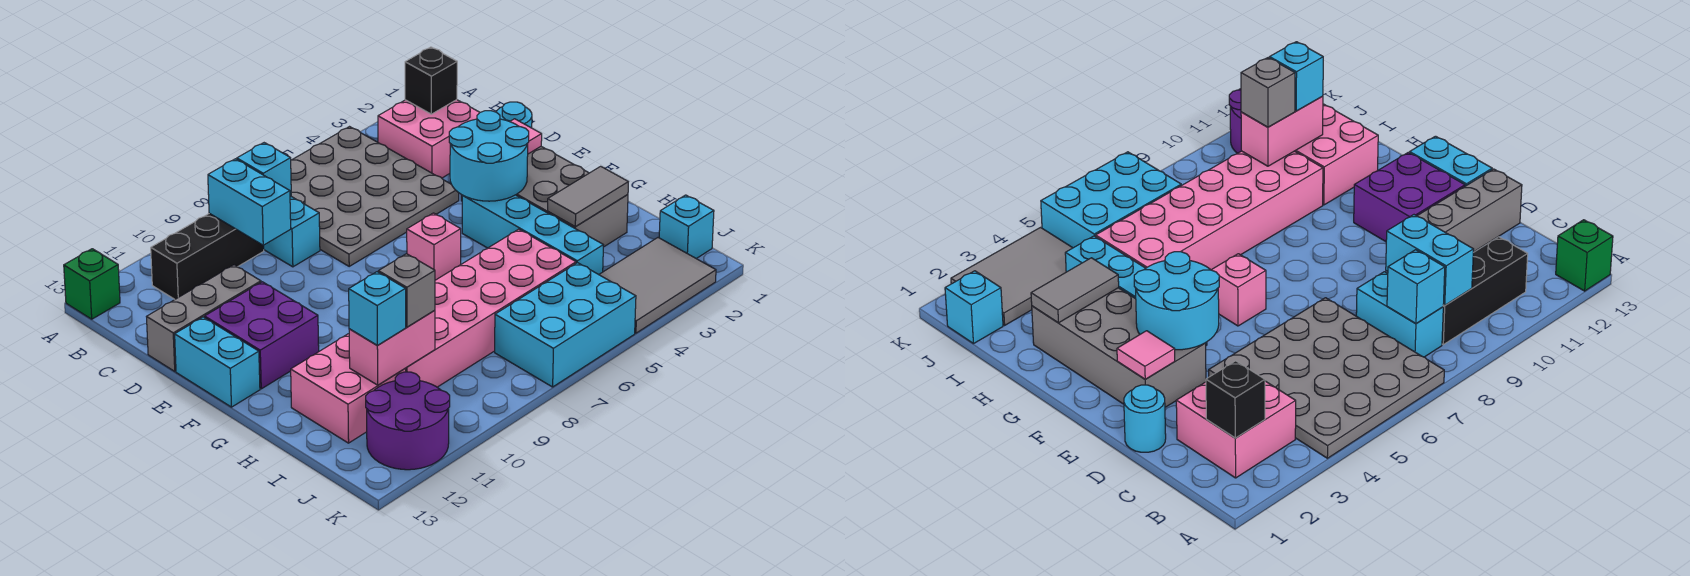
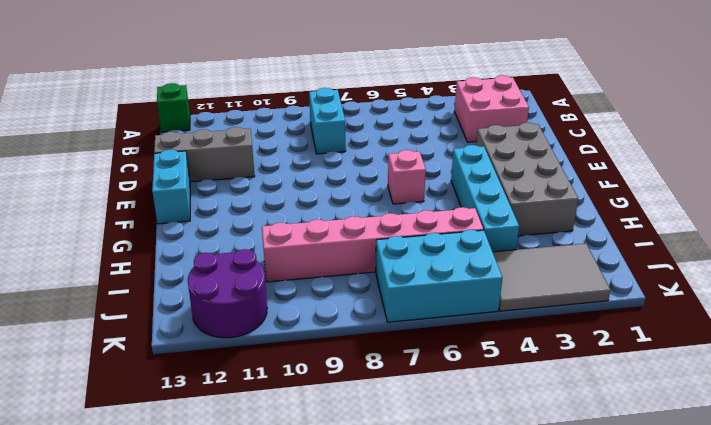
pink 1x6 brick [262,207,483,282] -> pink 2x6 brick [406,229,576,387]
none -> grey 4x4 plate [291,127,459,266]
none -> black 1x3 brick [151,213,264,299]
none -> cyan 1x1 round brick [496,102,532,128]

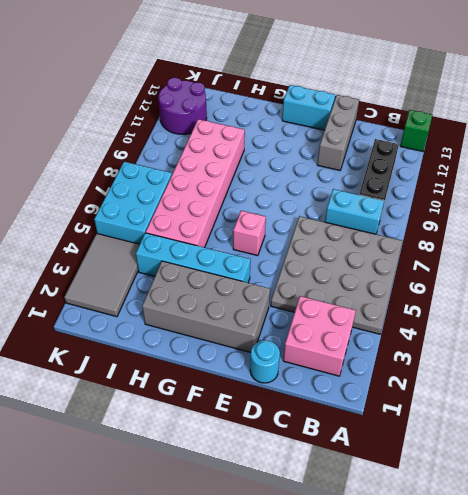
none -> purple 2x2 brick [205,282,319,389]
none -> pink 2x2 brick [291,334,406,443]
none -> cyan 1x1 brick [659,195,714,259]

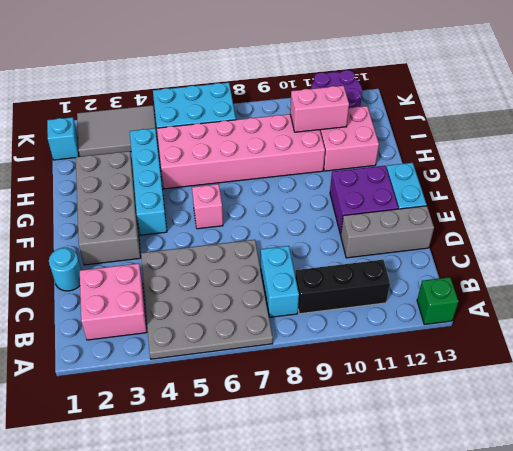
none -> black 1x1 brick [405,47,457,114]
none -> cyan 1x1 brick [237,143,291,197]
none -> cyan 1x2 brick [208,159,291,245]

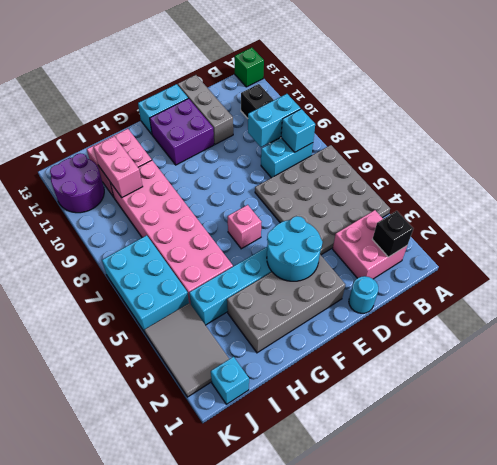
none -> pink 1x1 tile [510,119,542,154]
none -> grey 1x2 tile [548,166,628,226]
none -> grey 1x1 brick [378,254,435,327]

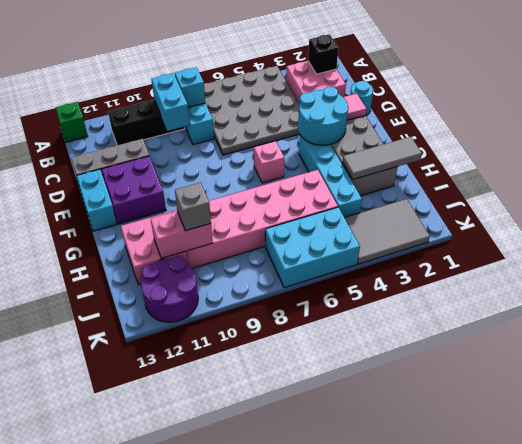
grey 1x3 tile [343,137,422,180] -> grey 1x2 tile [548,166,628,226]
none -> cyan 1x1 brick [659,195,714,259]
none -> cyan 1x1 brick [349,272,406,346]

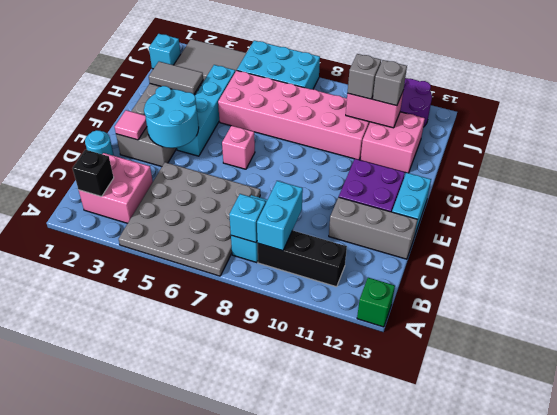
grey 1x1 brick [373,60,407,106] -> cyan 1x1 brick [349,272,406,346]

